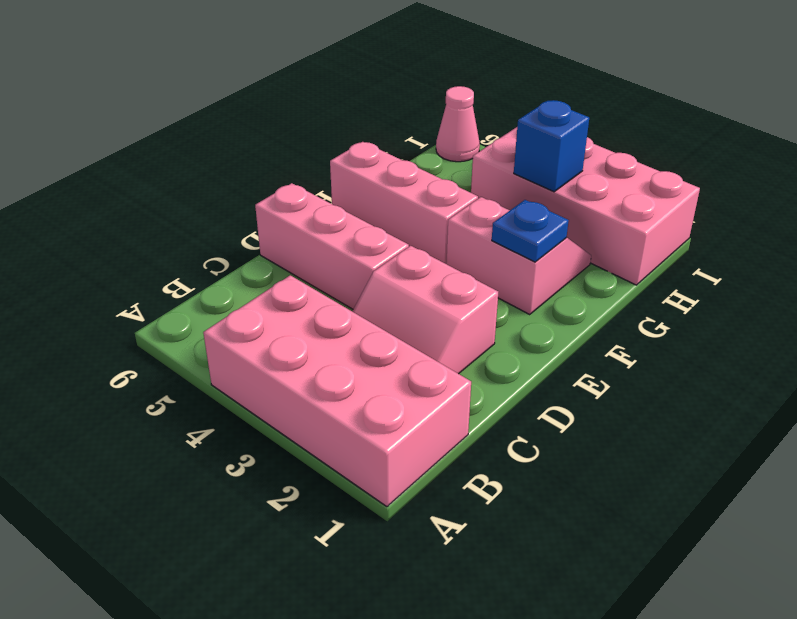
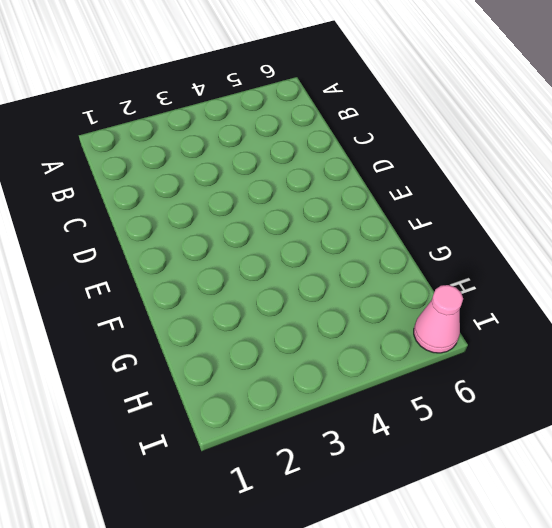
none -> pink 2x4 brick [203,275,471,507]
none -> pink 2x2 slope [352,246,498,374]

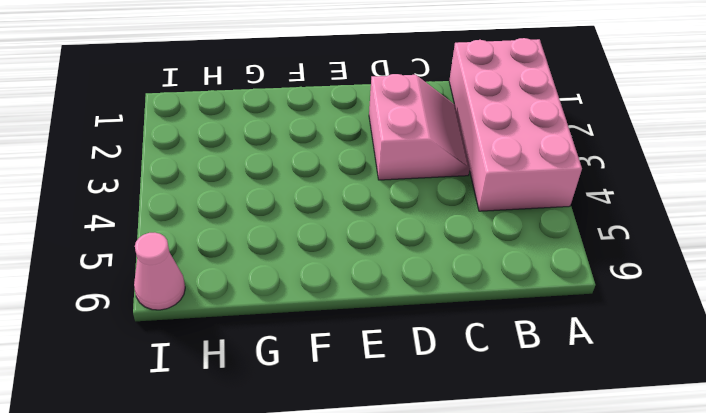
none -> pink 1x3 brick [255,183,409,309]
none -> pink 2x2 slope [446,197,591,314]

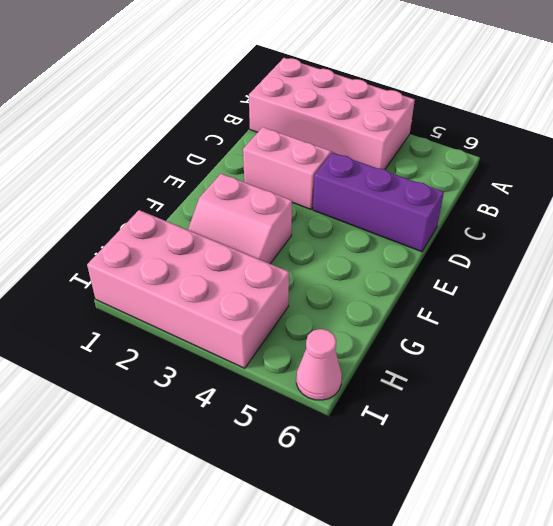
purple 1x3 brick [313,153,444,252] -> pink 1x3 brick [255,183,409,309]
none -> pink 1x3 brick [330,142,478,264]
none -> blue 1x1 plate [492,200,569,262]

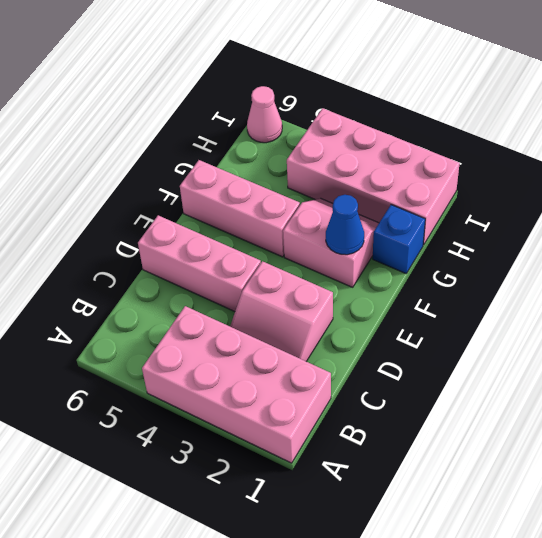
blue 1x1 cone [326,195,364,255] -> blue 1x1 plate [492,200,569,262]
blue 1x1 brick [373,205,425,273] -> blue 1x1 brick moved to [514,100,589,192]

